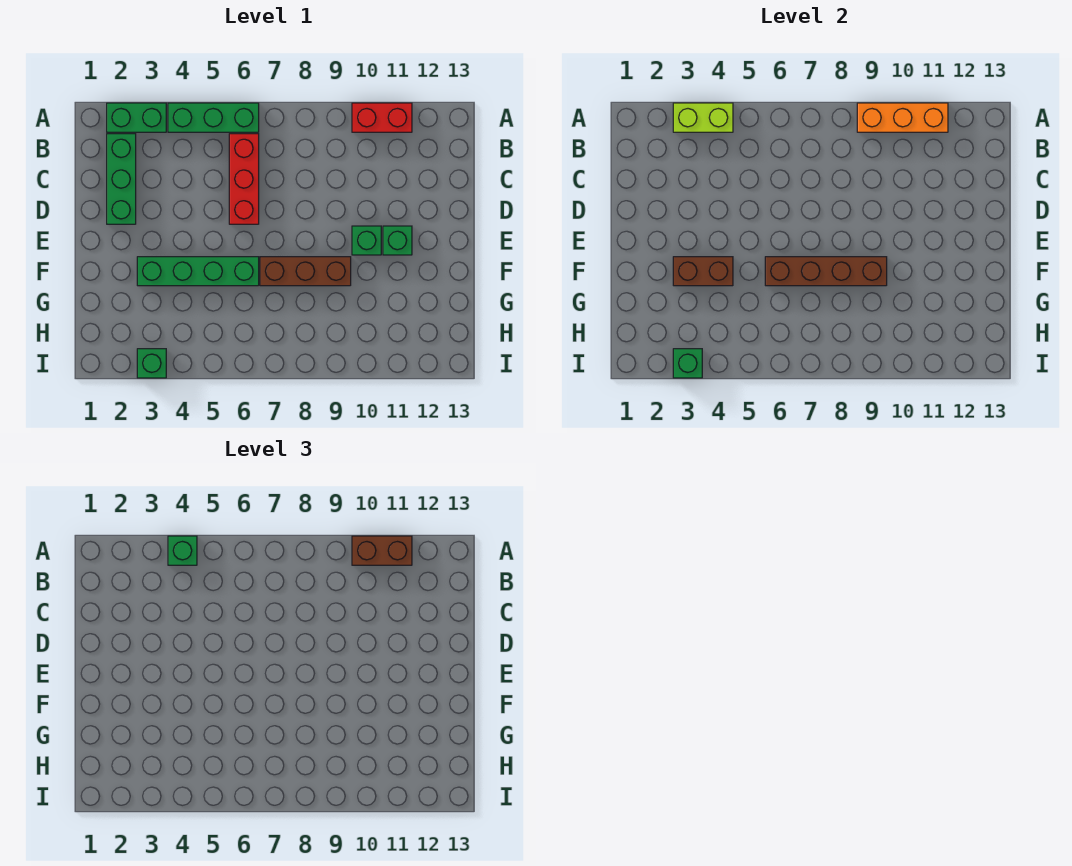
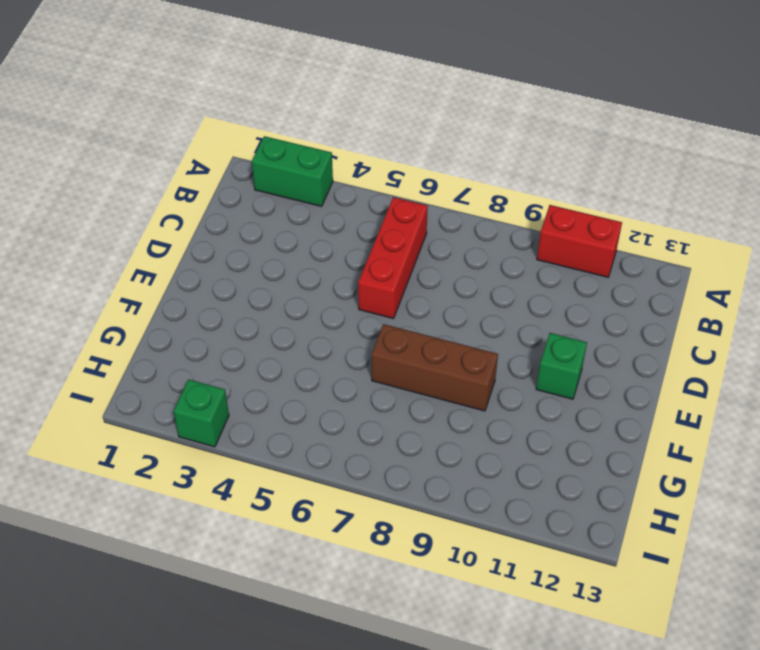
none -> green 1x3 brick [168,103,259,132]
none -> green 1x3 brick [107,134,136,224]
none -> green 1x1 brick [352,226,381,255]

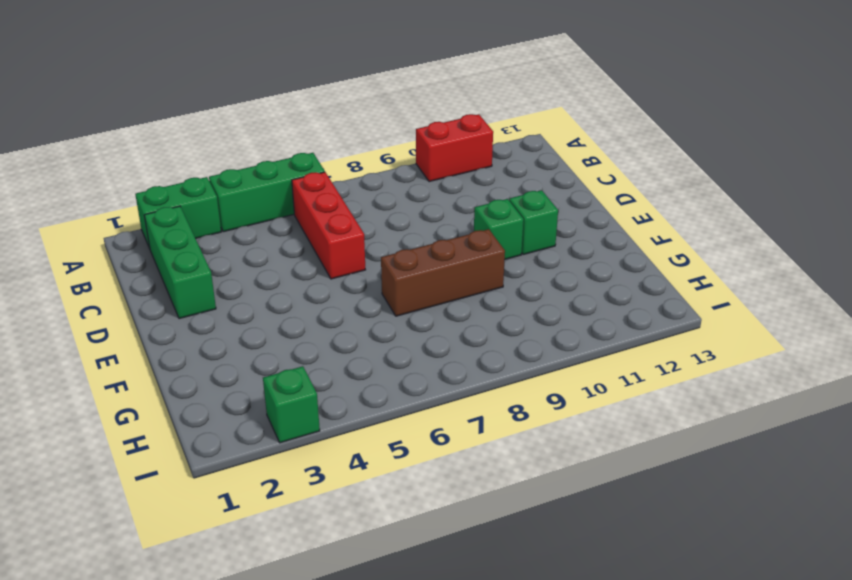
none -> green 1x4 brick [137,257,259,286]
none -> lime 1x2 brick [673,103,733,132]
none -> orange 1x3 brick [857,103,948,132]

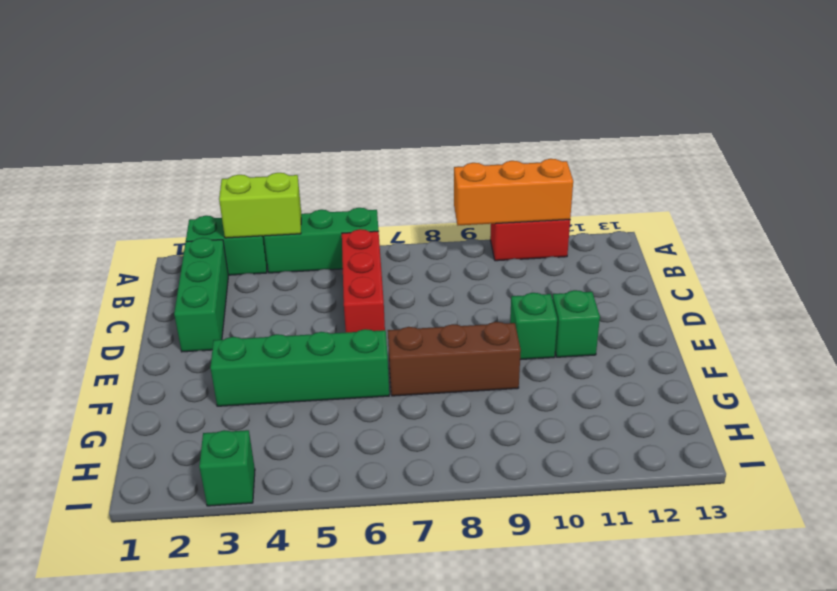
none -> brown 1x2 brick [673,257,733,286]
none -> brown 1x4 brick [765,257,887,286]
none -> green 1x1 brick [673,349,702,378]

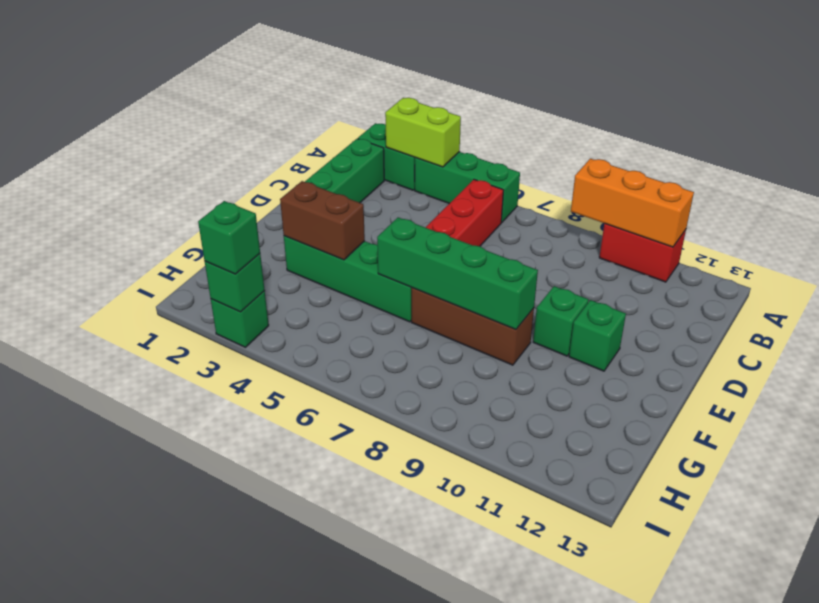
green 1x4 brick [377,217,538,330] -> brown 1x4 brick [765,257,887,286]
green 1x1 brick [198,201,260,274] -> green 1x1 brick moved to [168,536,197,565]
none -> brown 1x2 brick [352,536,412,565]

